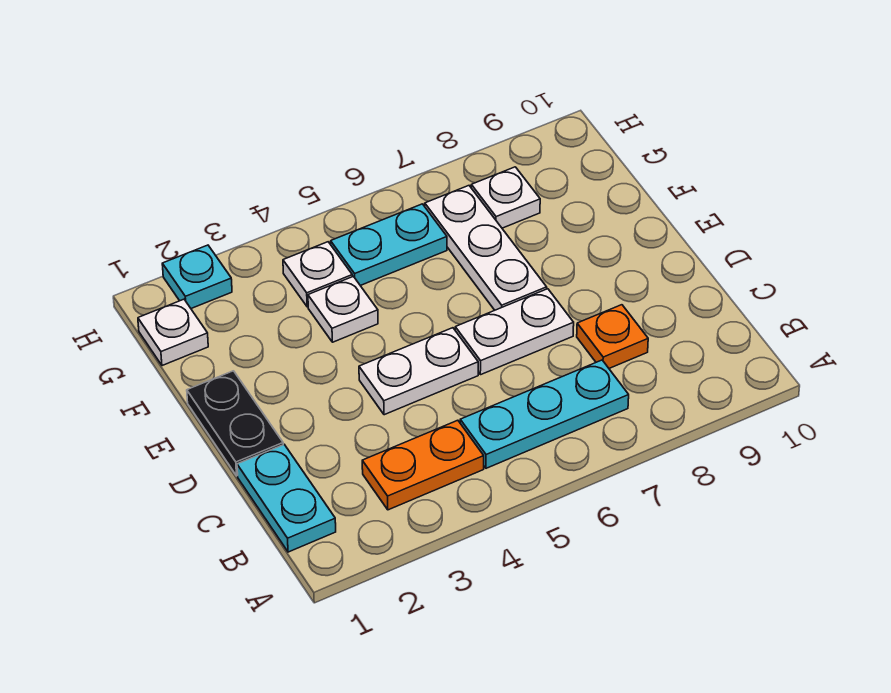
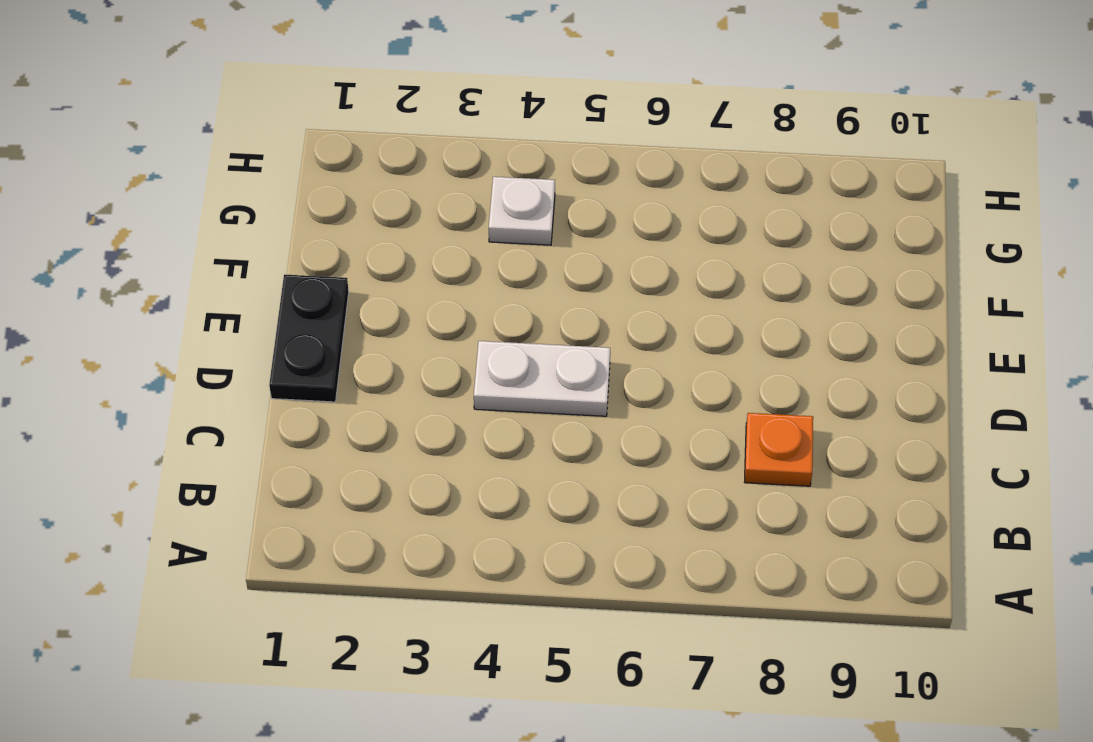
none -> cyan 1x2 plate [237,445,336,552]
none -> orange 1x2 plate [362,420,484,510]
none -> cyan 1x3 plate [460,360,629,468]

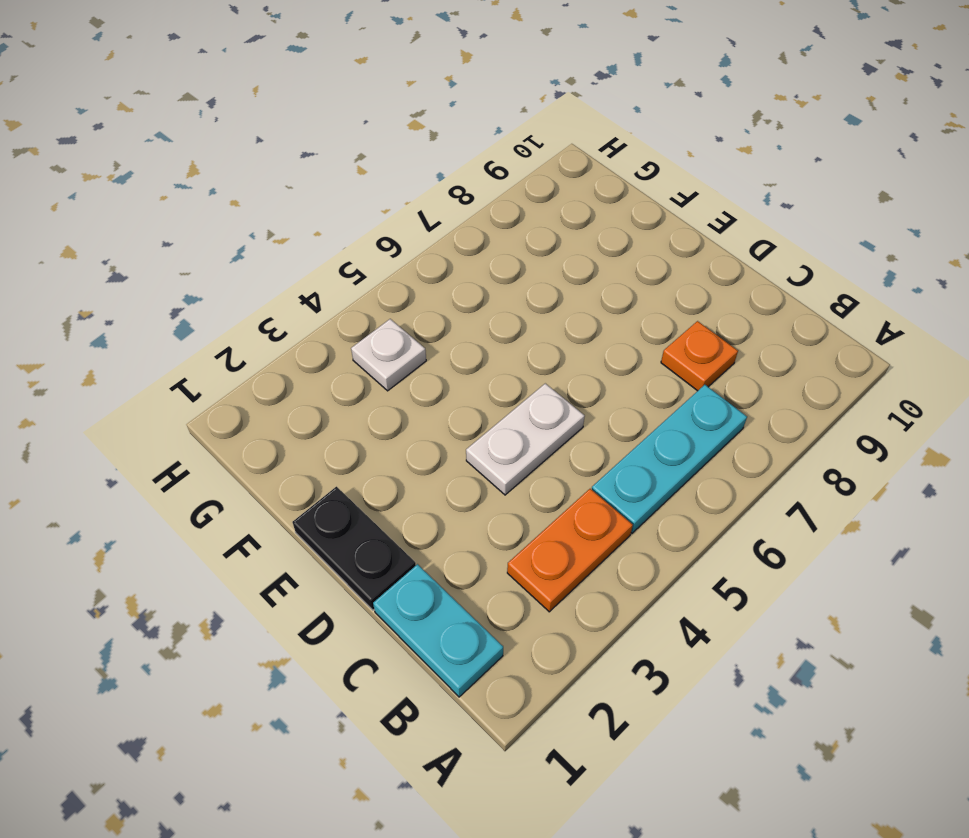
none -> white 1x2 plate [455,289,574,375]
none -> white 1x3 plate [425,186,547,310]
none -> white 1x1 plate [308,276,378,342]

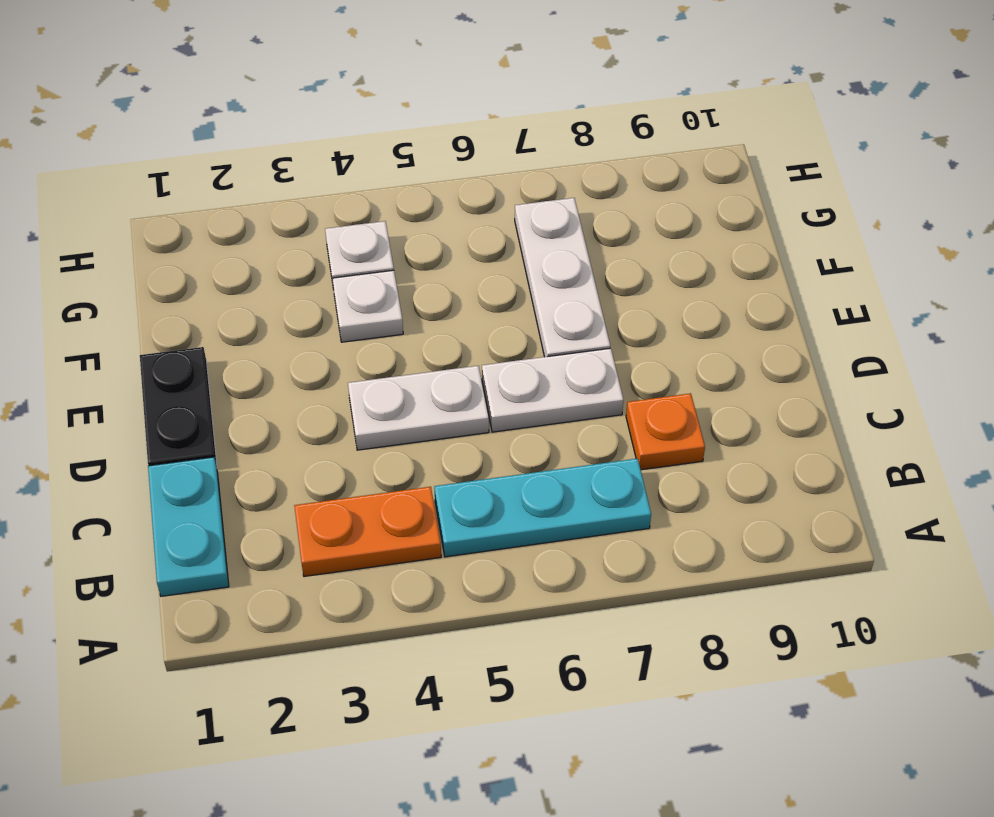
none -> white 1x1 plate [138,299,208,366]
none -> cyan 1x2 plate [331,204,447,286]
none -> white 1x1 plate [471,167,540,228]

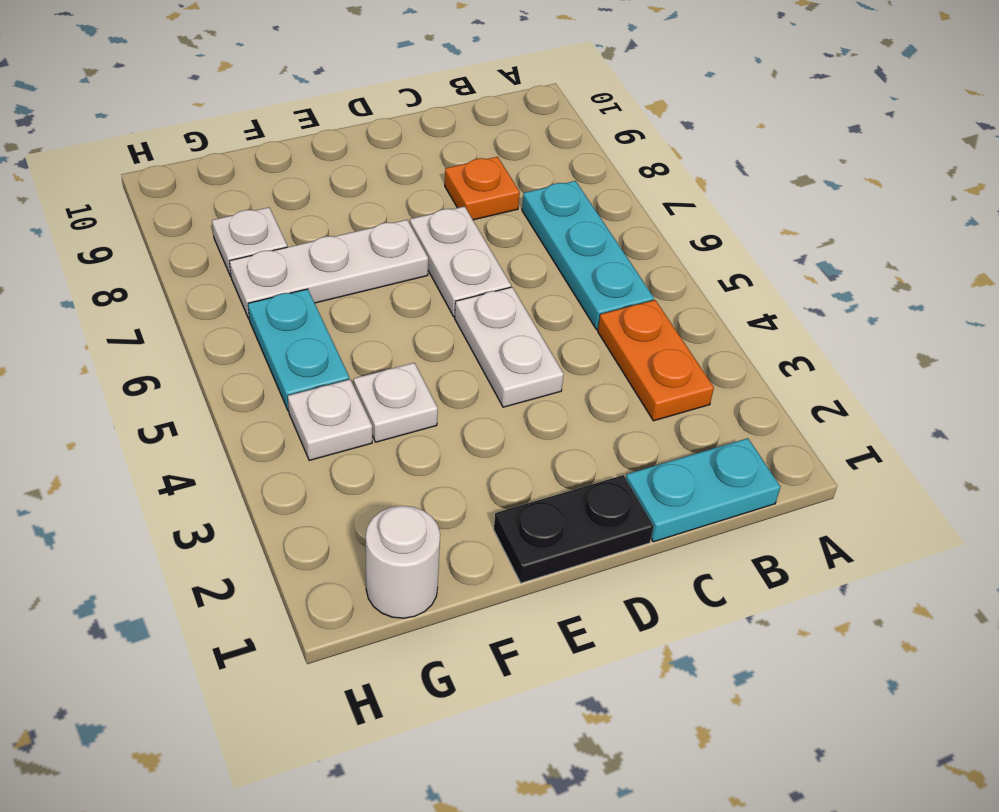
white 1x1 round brick [366,506,440,618] -> white 1x1 plate [138,299,208,366]
none -> cyan 1x1 plate [162,245,232,308]

